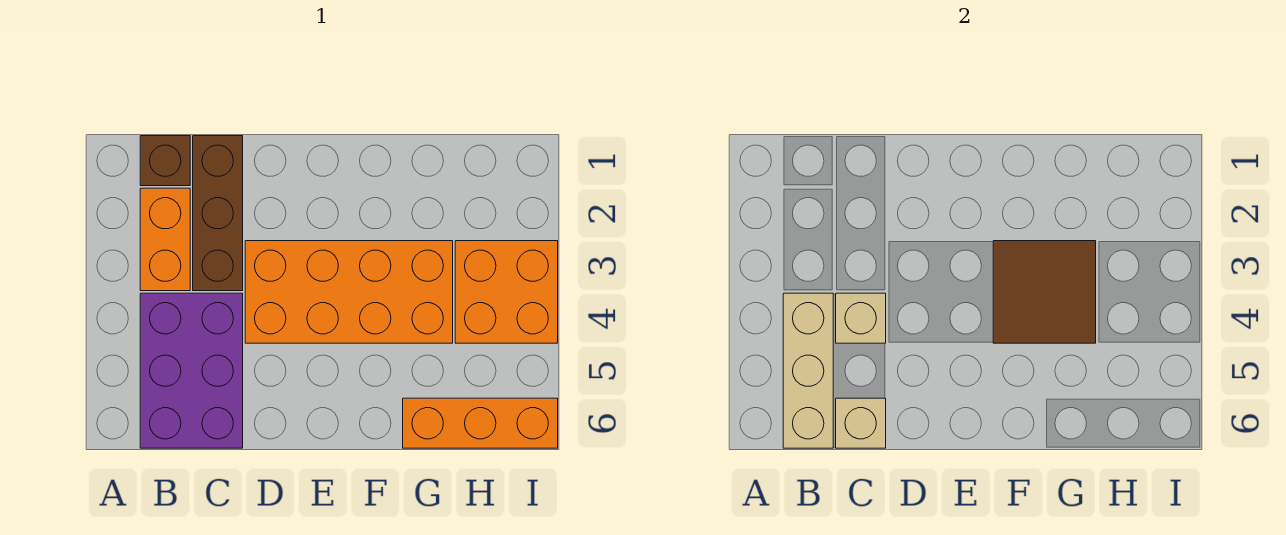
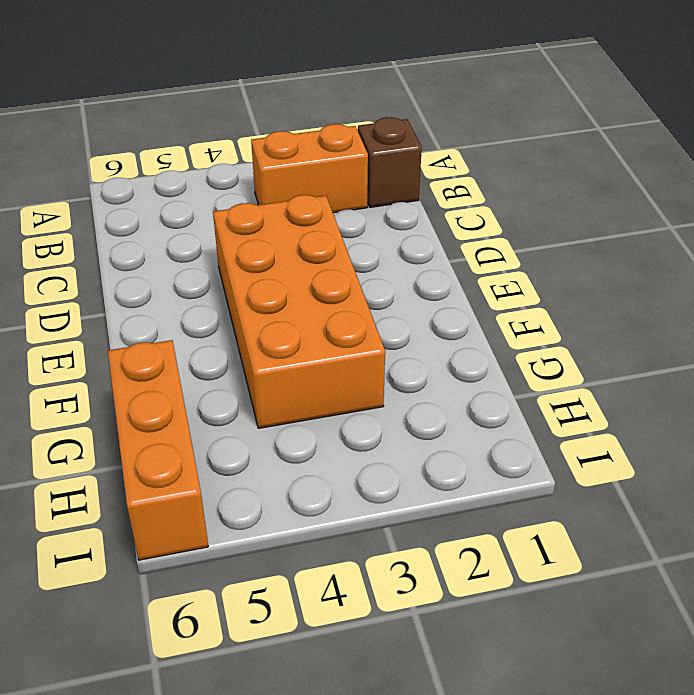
none -> purple 2x3 brick [140,293,243,448]
none -> brown 1x3 brick [193,136,243,291]

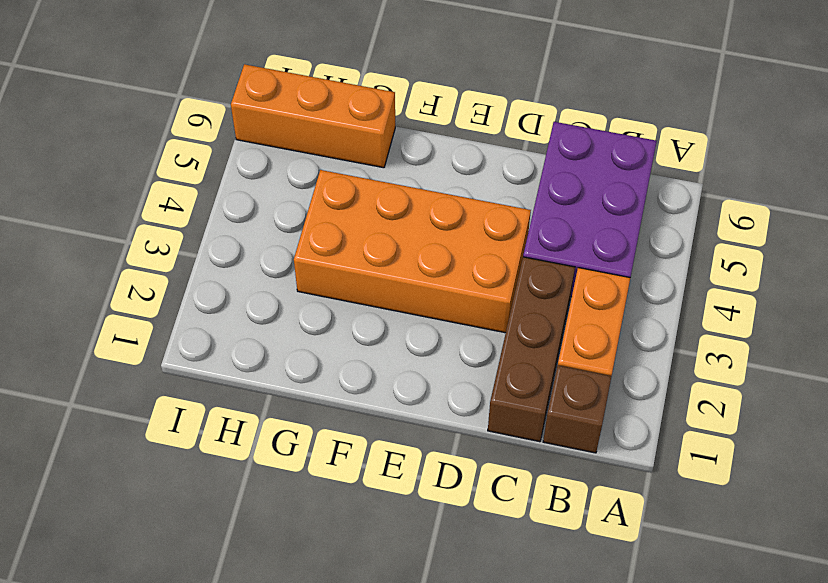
none -> orange 2x2 brick [455,241,558,343]
none -> tan 1x3 brick [783,293,833,448]

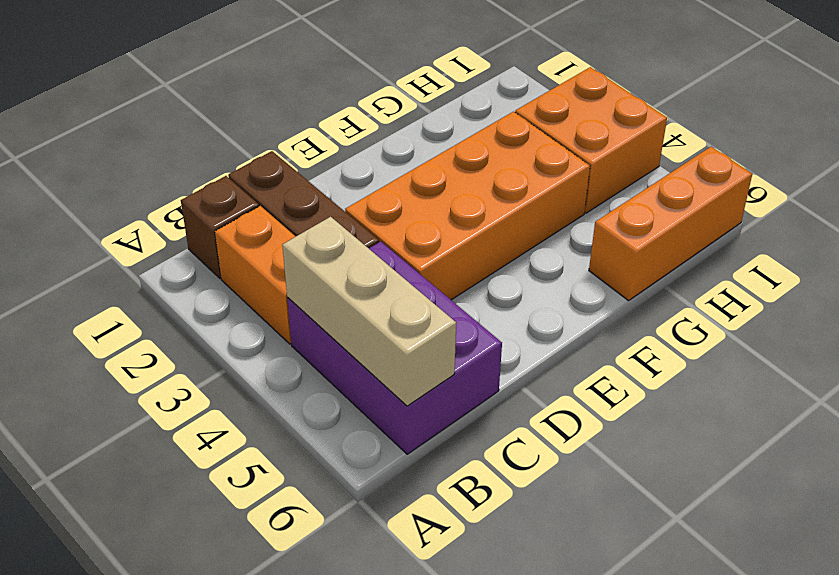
none -> tan 1x1 brick [836,293,886,343]
none -> tan 1x1 brick [836,398,886,448]

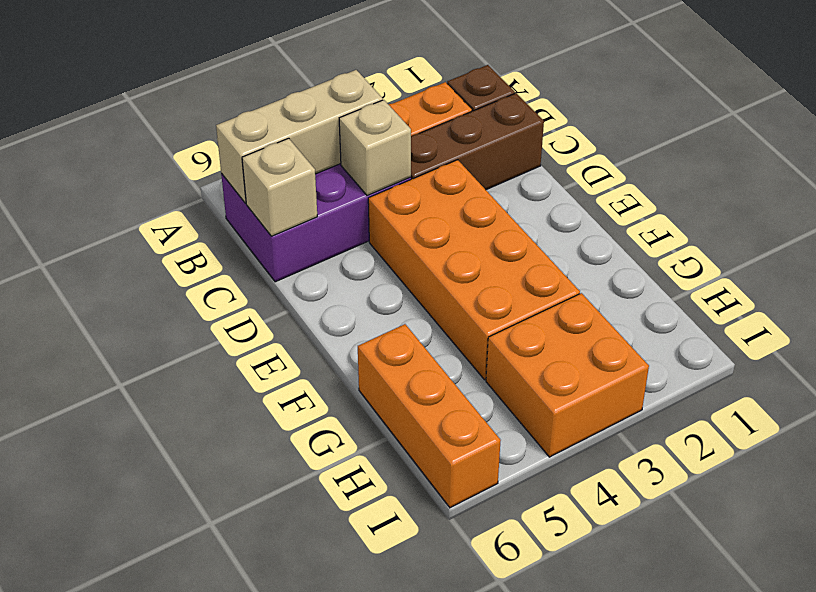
none -> brown 2x2 tile [993,241,1096,343]

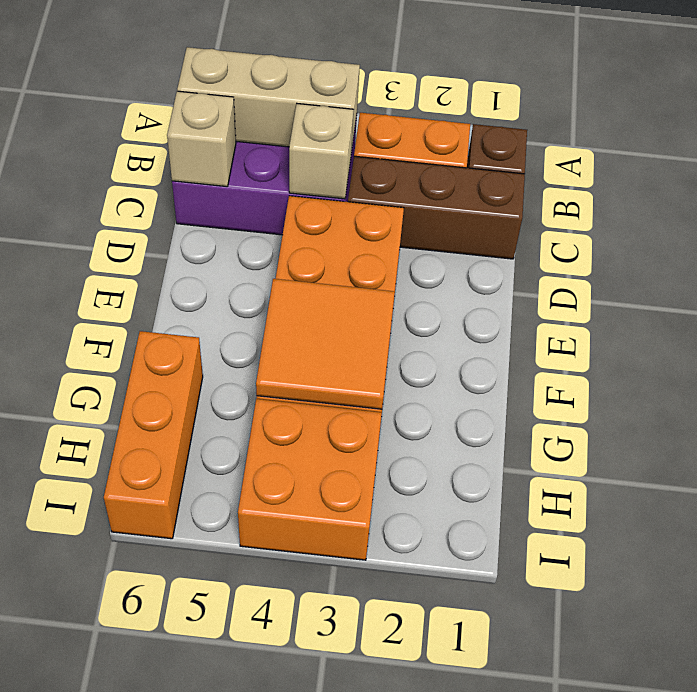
orange 2x2 tile [256,279,395,409] -> brown 2x2 tile [993,241,1096,343]

